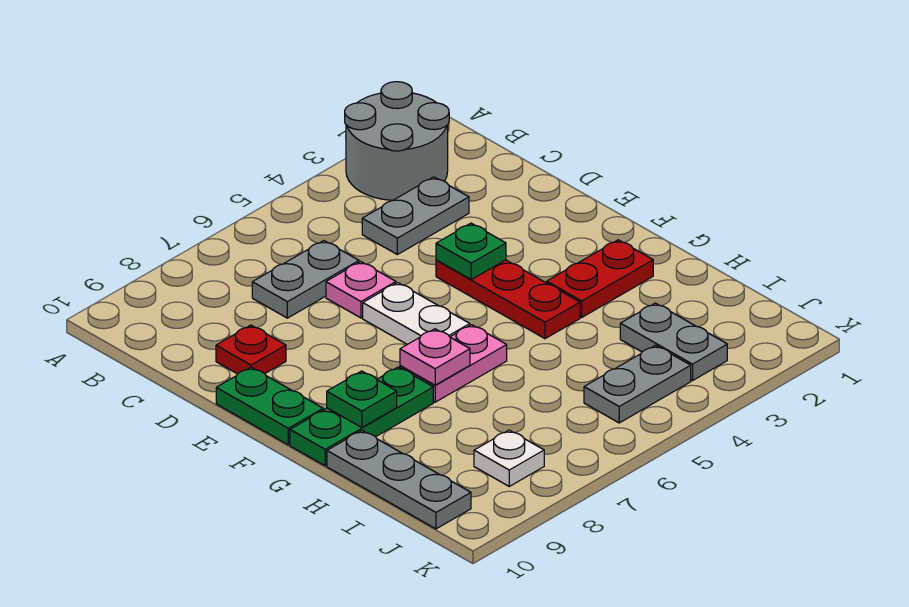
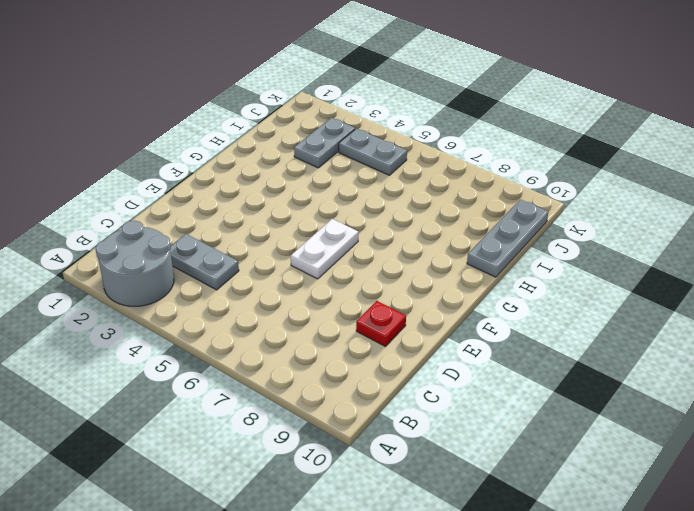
none -> grey 1x2 plate [252,241,359,318]
none -> pink 1x1 plate [326,262,396,318]
none -> red 1x3 plate [436,260,580,339]

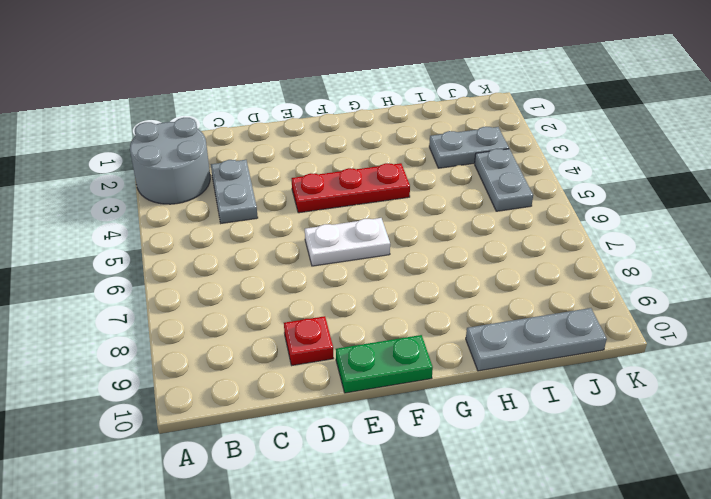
none -> grey 1x2 plate [252,241,359,318]
none -> pink 1x1 plate [326,262,396,318]
none -> red 1x2 plate [547,240,653,317]

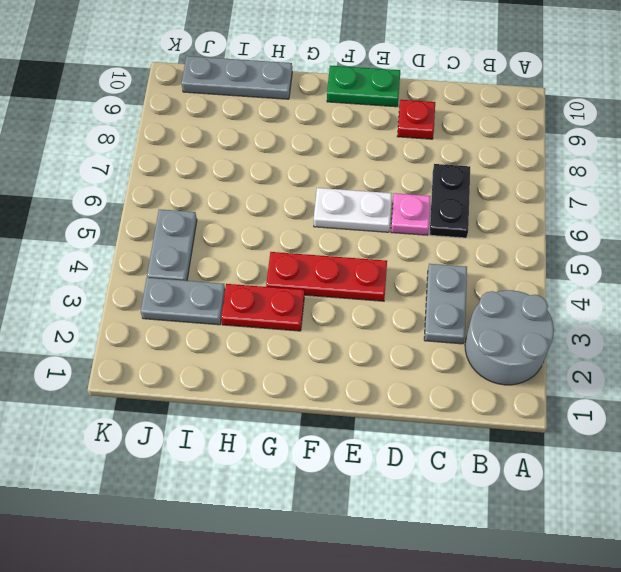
black 1x2 plate [430,164,470,238] -> grey 1x2 plate [252,241,359,318]
red 1x2 plate [221,284,304,331] -> red 1x2 plate turned to [547,240,653,317]
none -> pink 1x2 plate [400,325,507,402]
none -> green 1x3 plate [290,367,433,466]
none -> white 1x1 plate [474,430,544,486]

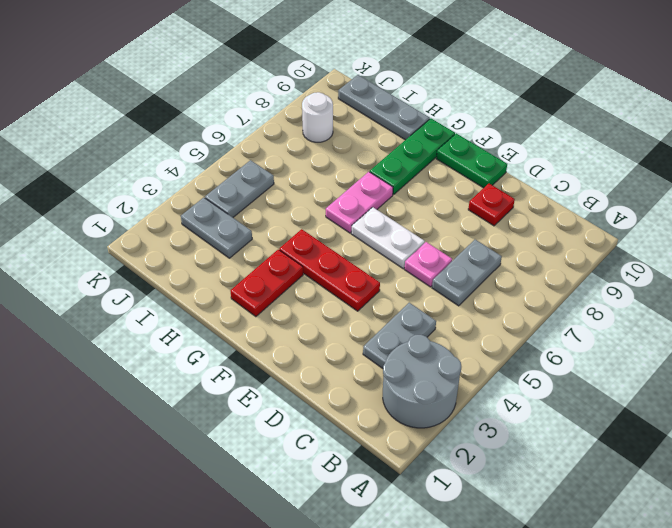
white 1x1 round brick [302,92,333,142] -> white 1x1 plate [474,430,544,486]
none -> green 1x1 plate [436,223,506,279]
none -> pink 1x1 plate [400,329,470,385]
none -> green 1x1 plate [327,371,397,428]

